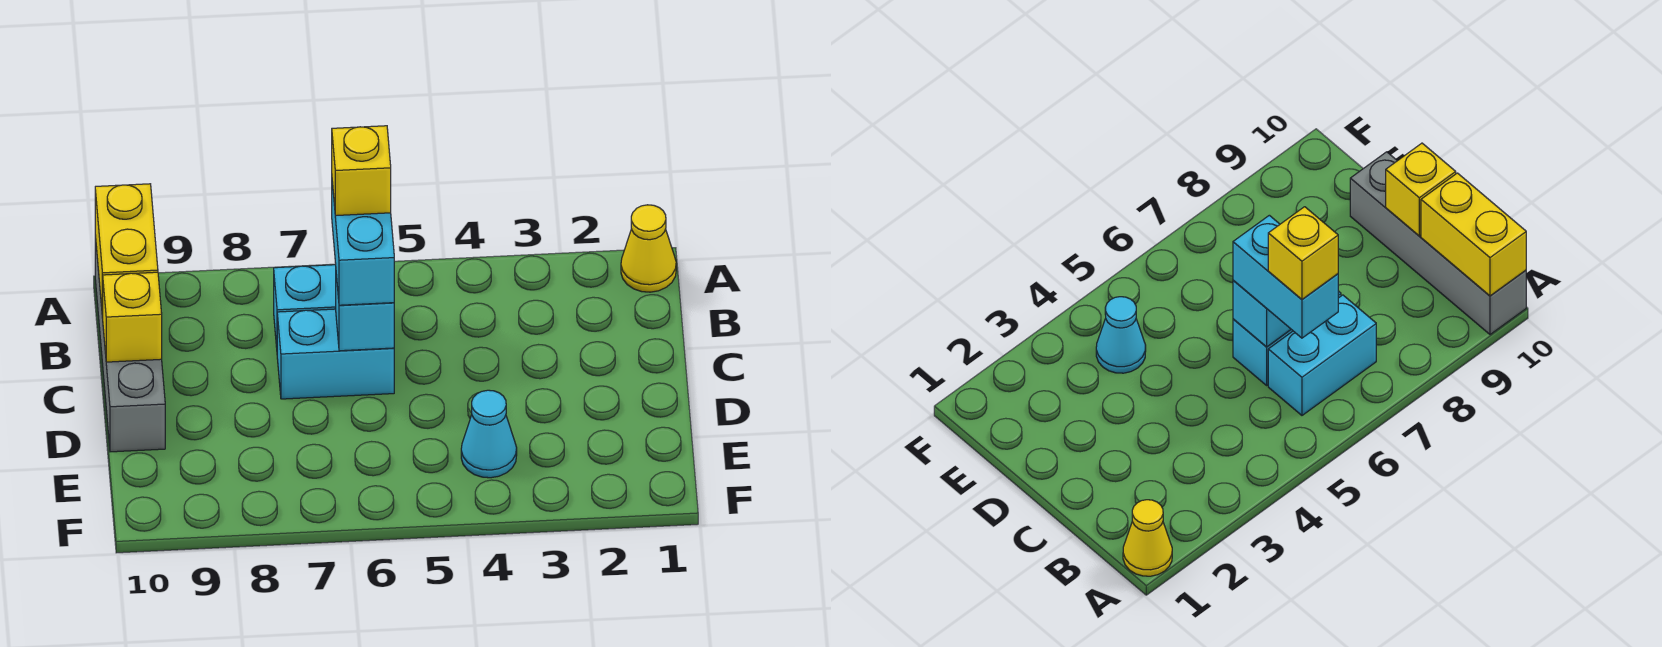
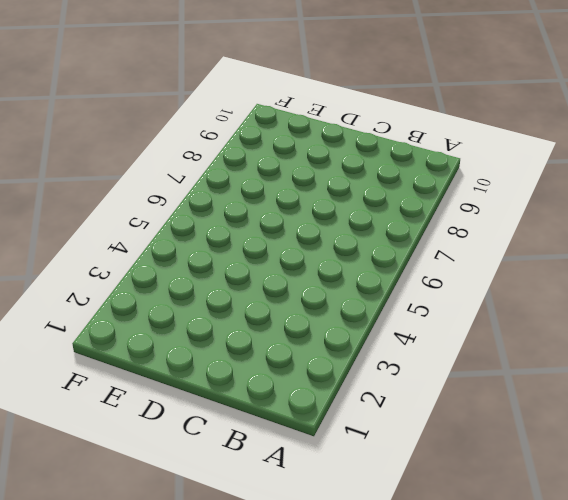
none -> yellow 1x1 cone [621,205,676,292]
none -> grey 1x4 brick [95,236,165,452]

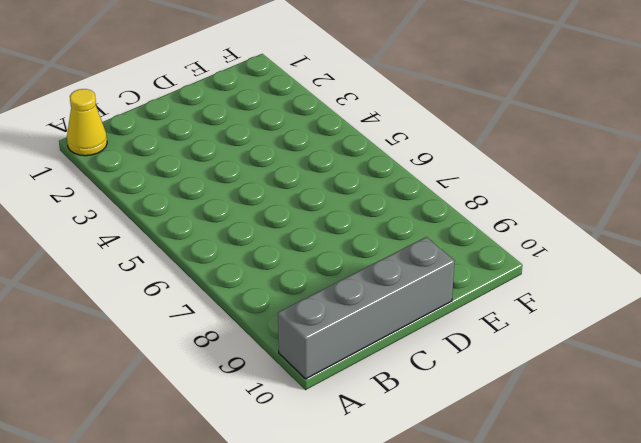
none -> cyan 1x2 brick [274,265,336,347]
none -> cyan 1x2 brick [277,309,394,399]

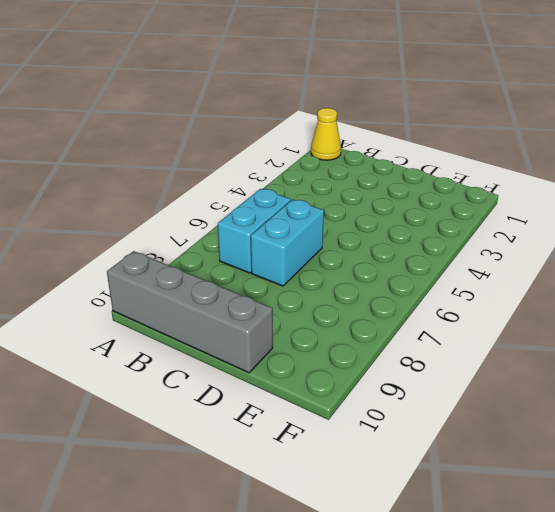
none -> cyan 1x1 cone [461,390,517,478]
none -> yellow 1x2 brick [95,184,158,318]

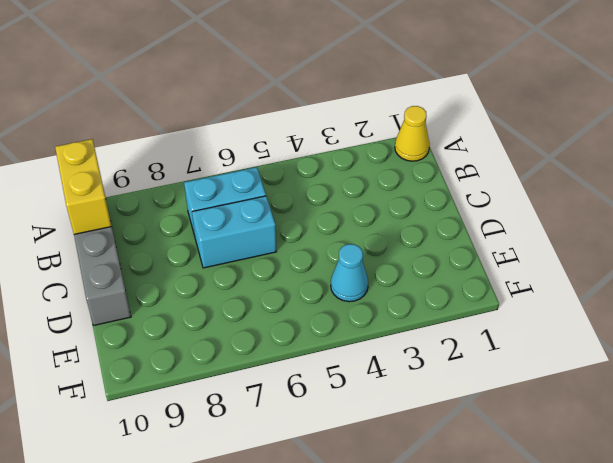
none -> cyan 1x1 brick [336,275,394,351]
none -> yellow 1x1 brick [103,272,162,362]

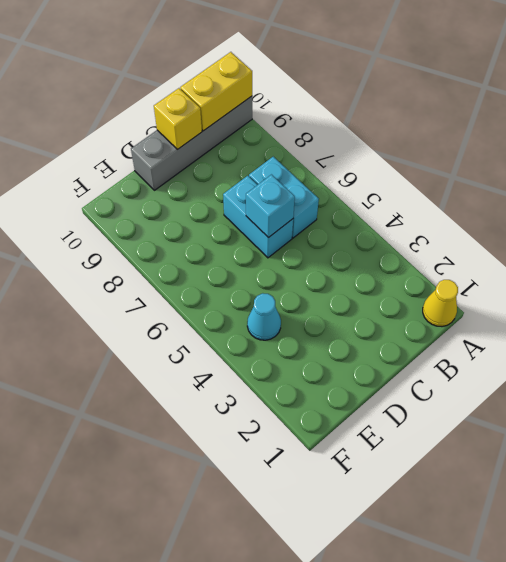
none -> cyan 1x2 brick [332,182,394,305]
none -> yellow 1x1 brick [332,126,391,216]

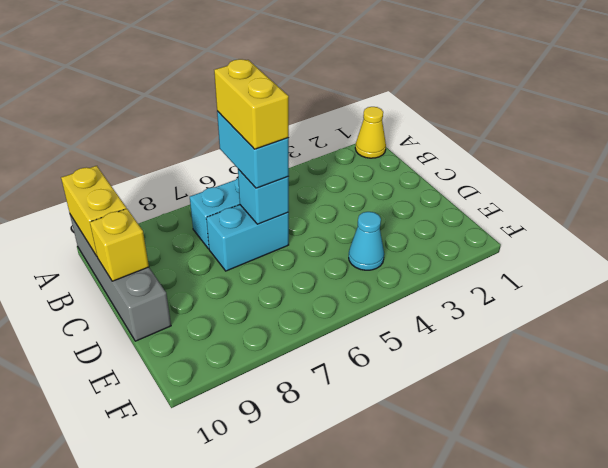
yellow 1x2 brick [214,59,289,149] -> yellow 1x1 brick [332,126,391,216]

